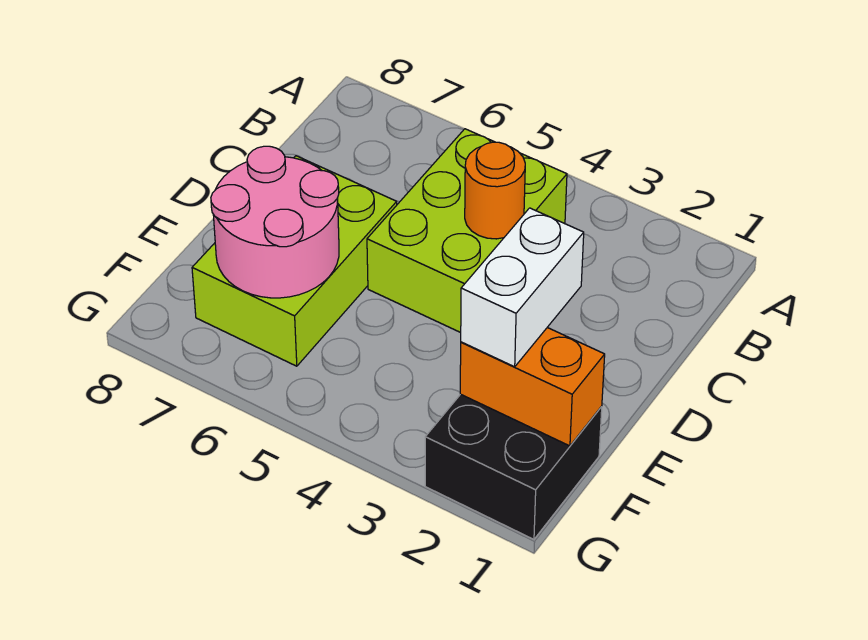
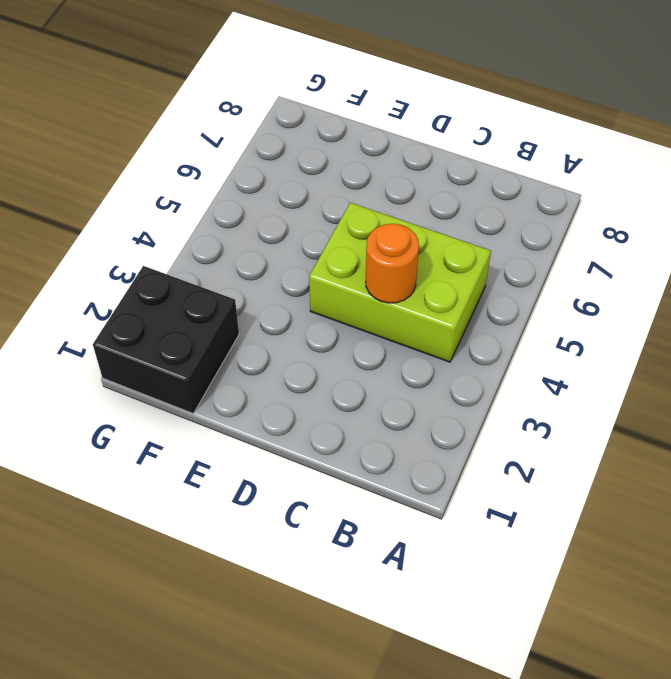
none -> lime 2x3 brick [192,156,397,366]
none -> pink 2x2 round brick [211,146,339,298]

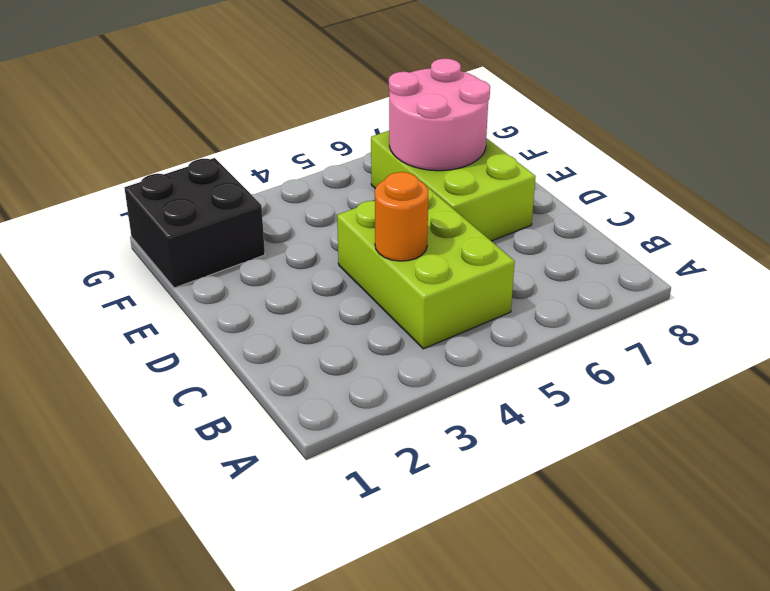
none -> orange 1x2 brick [460,328,605,446]
none -> white 1x2 brick [461,208,584,367]

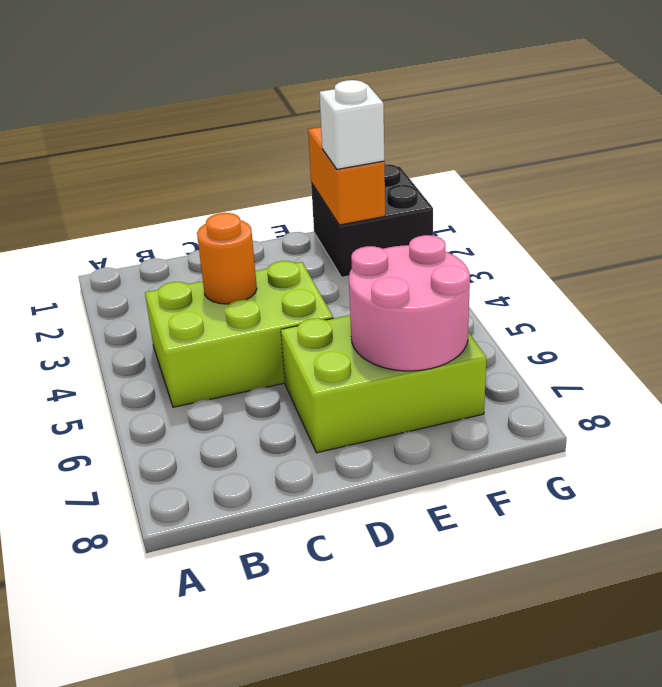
white 1x1 brick [319,80,384,169] -> white 1x2 brick [461,208,584,367]

